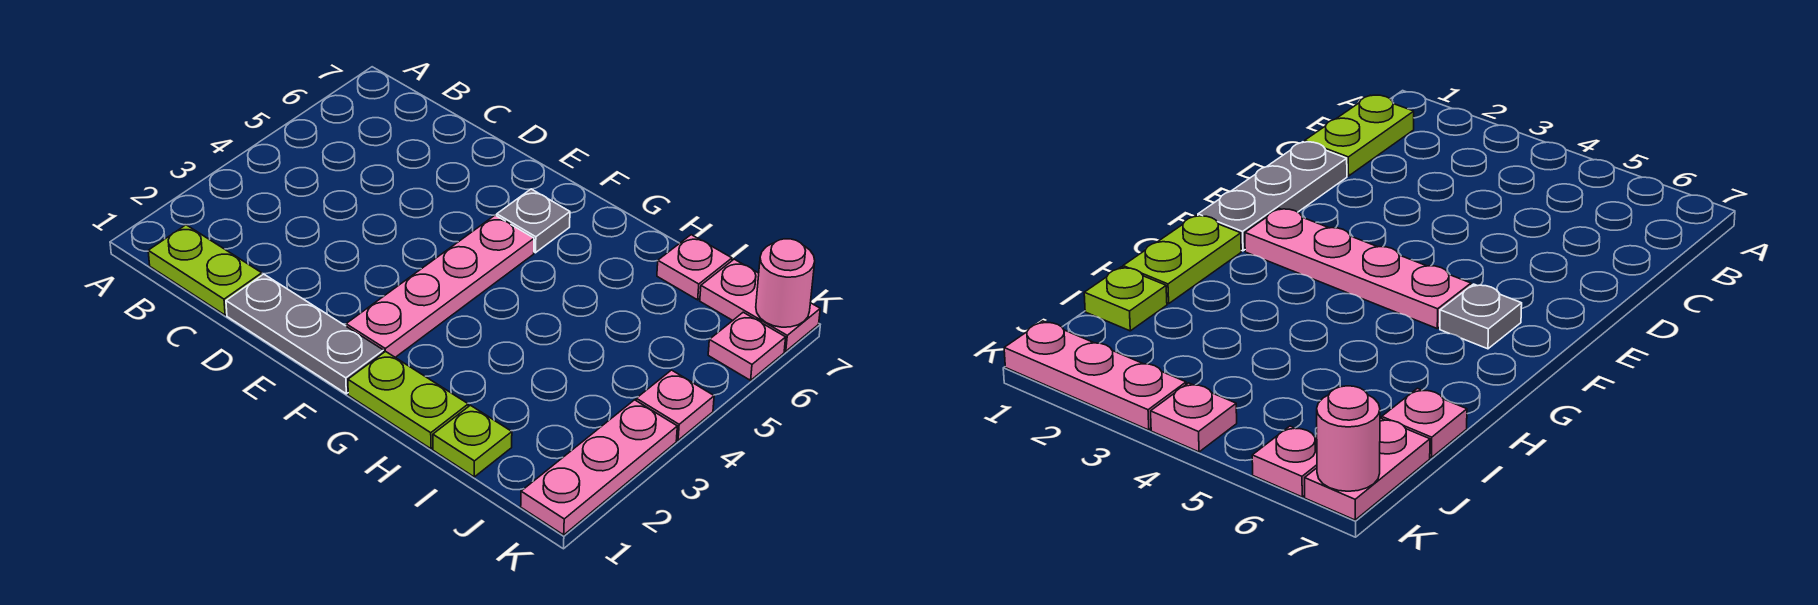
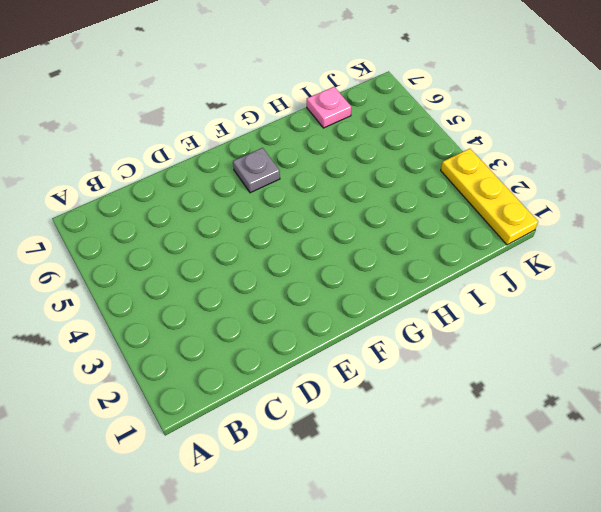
yellow 1x3 plate [441,149,538,245] -> pink 1x3 plate [521,400,677,535]
none -> lime 1x2 plate [148,225,262,315]
none -> grey 1x3 plate [226,274,384,394]
none -> pink 1x4 plate [346,215,534,357]

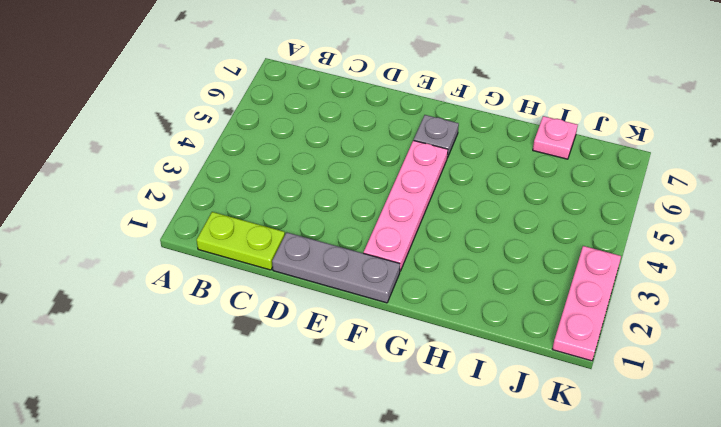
none -> lime 1x2 plate [348,351,468,449]
none -> lime 1x1 plate [433,405,512,477]
none -> pink 1x2 plate [700,259,820,351]

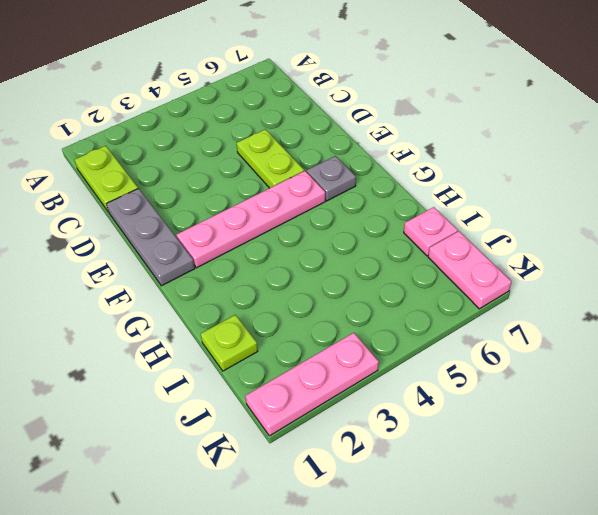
lime 1x2 plate [237,129,304,188] -> lime 1x2 plate moved to [348,351,468,449]
none -> pink 1x1 plate [636,370,714,440]
none -> pink 1x1 plate [708,312,786,380]
none -> pink 1x1 round brick [756,239,815,327]

